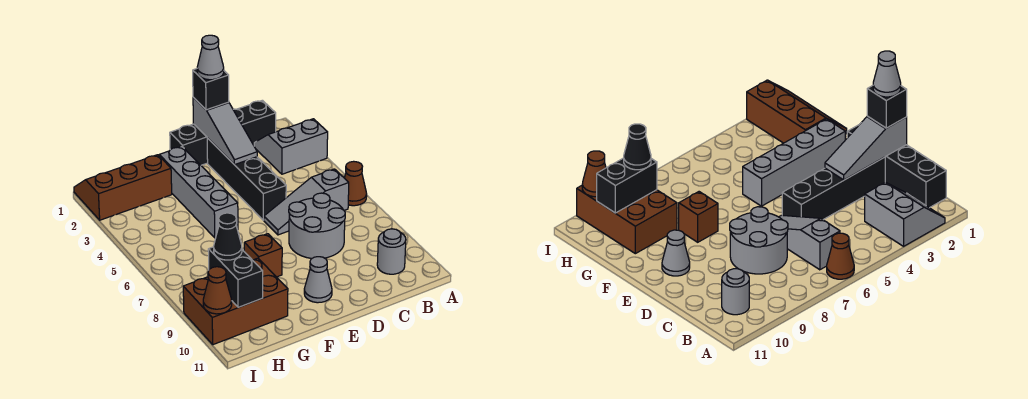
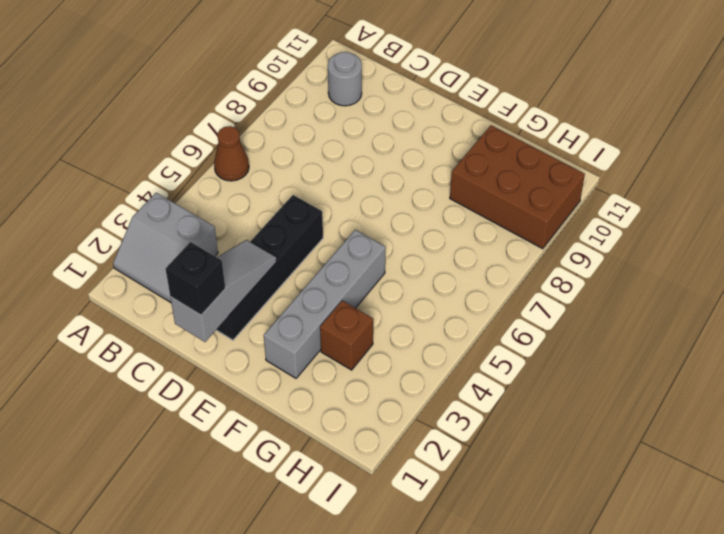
brown 1x1 brick [320,301,373,370] -> brown 1x1 brick moved to [244,234,282,277]
none -> black 1x4 brick [170,100,276,165]
none -> grey 1x3 slope [264,169,349,235]
none -> grey 2x2 round brick [289,193,345,258]

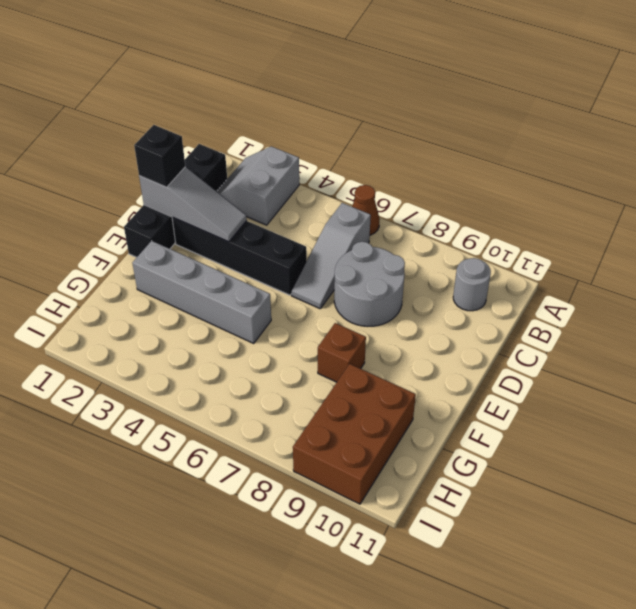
none -> grey 1x1 cone [304,257,332,303]
none -> brown 2x3 slope [74,155,172,220]
none -> black 1x2 brick [208,247,263,307]

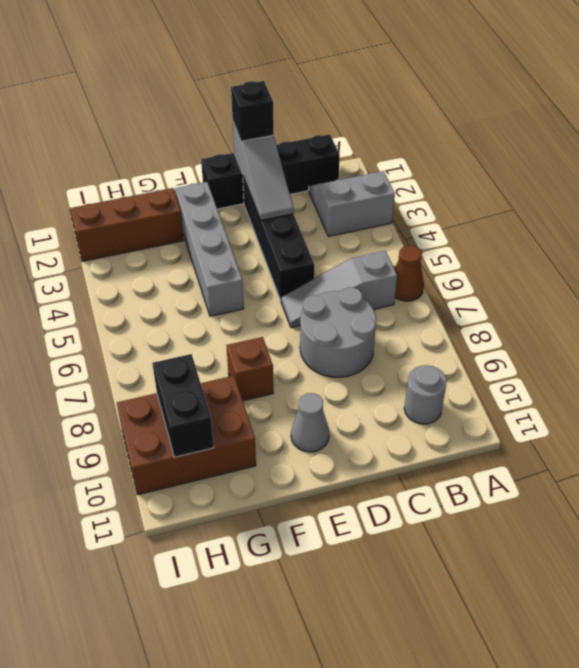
none -> brown 1x1 cone [203,267,232,314]
none -> black 1x1 cone [214,213,242,260]
none -> grey 1x1 cone [197,35,224,80]

